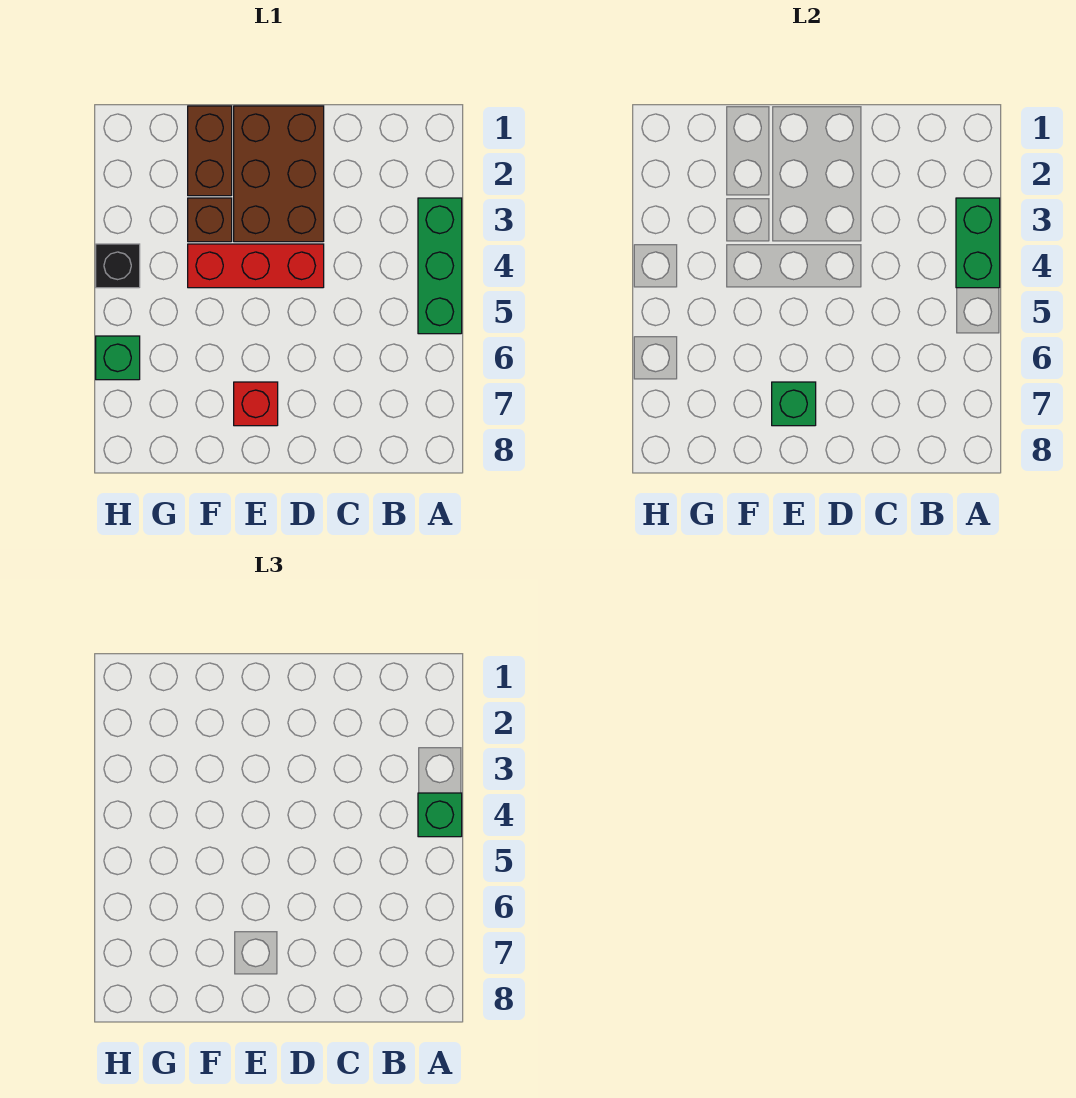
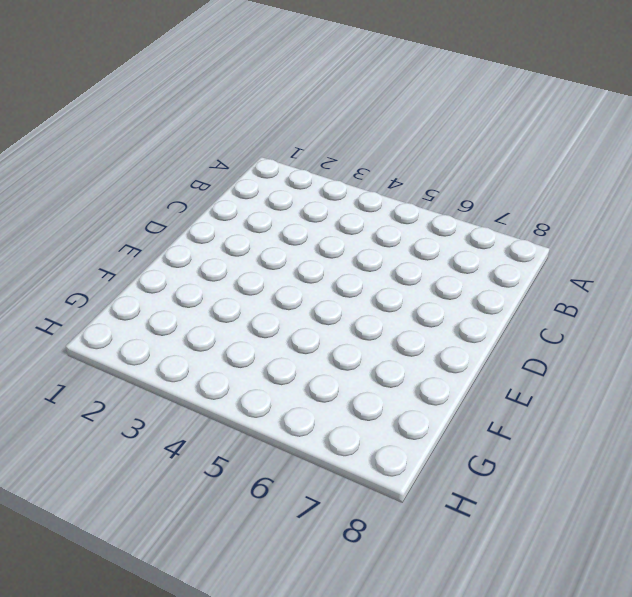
none -> green 1x3 brick [418,198,462,334]
none -> brown 2x3 brick [234,106,324,242]

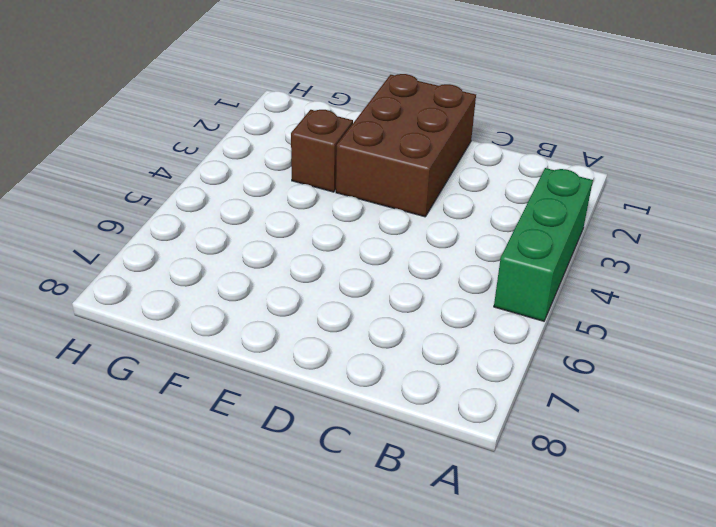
none -> red 1x3 brick [188,244,324,288]
none -> red 1x1 brick [234,382,278,426]

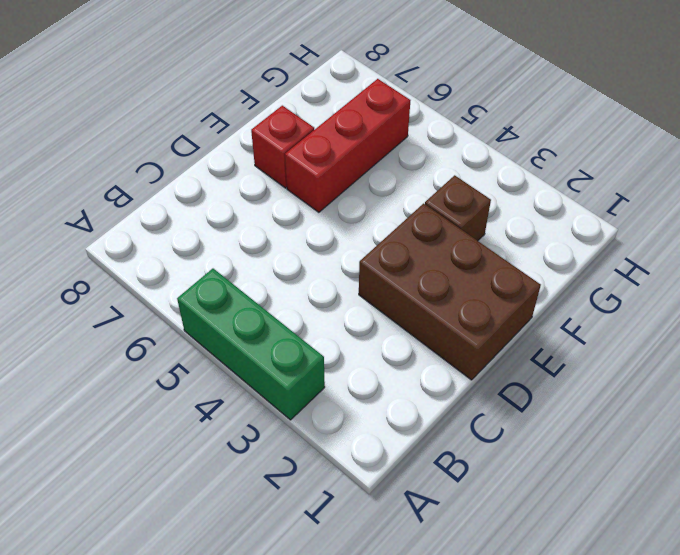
red 1x3 brick [285,79,411,212] -> red 1x3 brick moved to [188,244,324,288]
none -> brown 1x2 brick [188,106,232,196]
none -> black 1x1 brick [96,244,140,288]

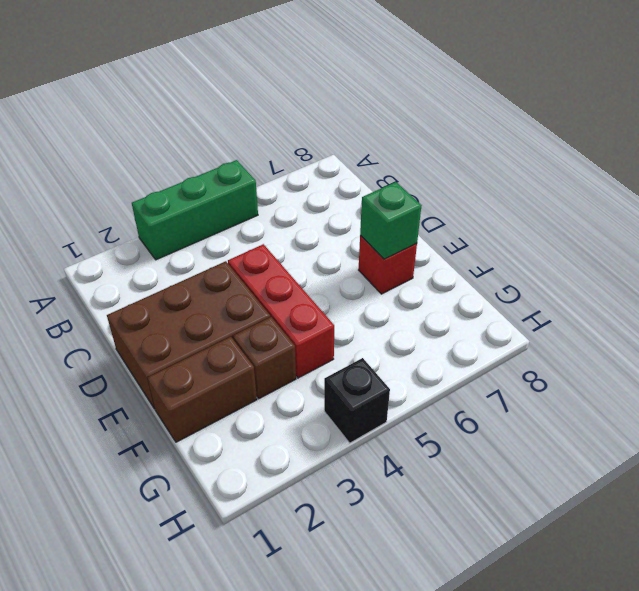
none -> green 1x1 brick [96,336,140,380]
none -> green 1x2 brick [956,198,1000,288]

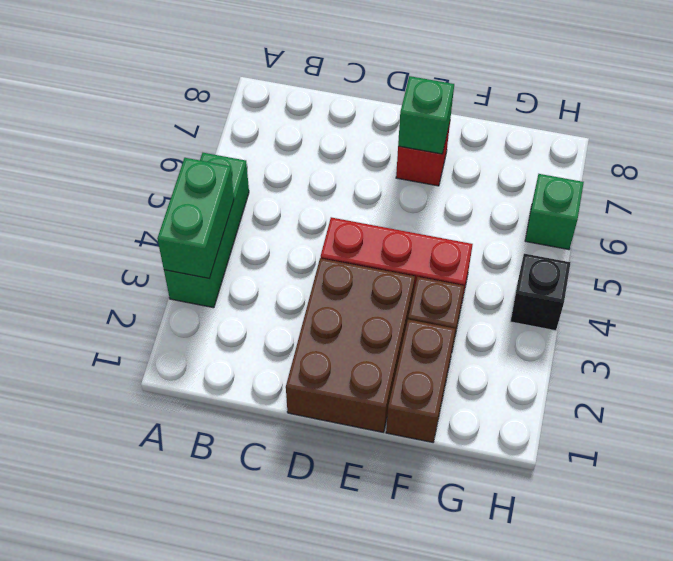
none -> green 1x1 brick [418,793,462,837]

